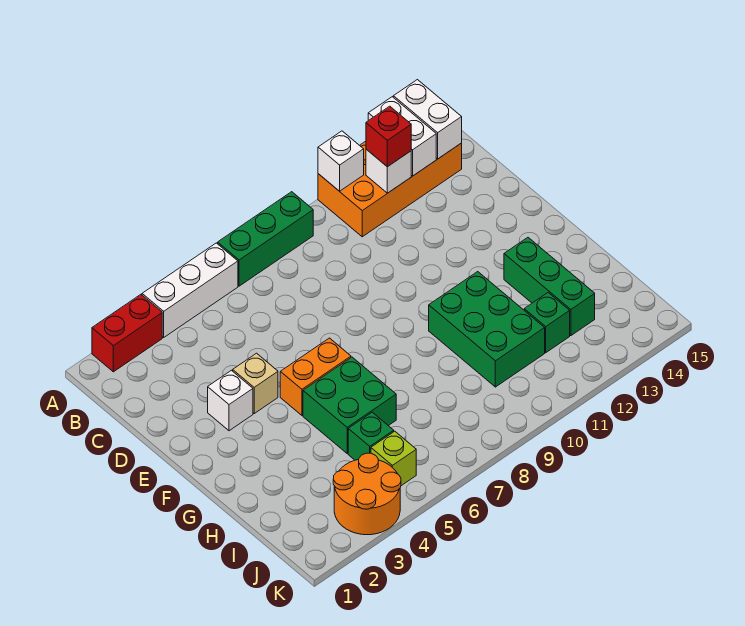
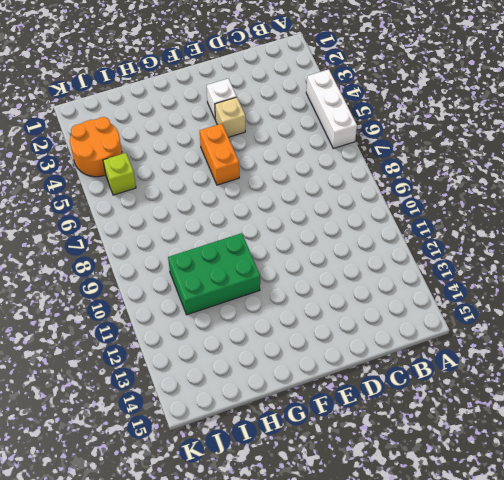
none -> red 1x2 brick [92,295,162,372]
none -> green 1x3 brick [218,192,313,286]
none -> orange 2x4 brick [318,141,462,237]

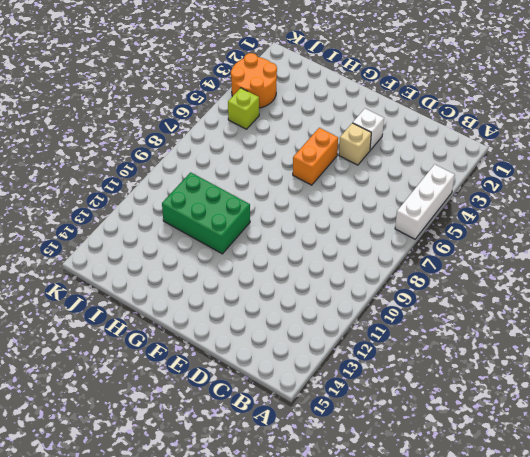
none -> red 1x2 brick [92,295,162,372]
none -> green 1x3 brick [218,192,313,286]
none -> orange 2x4 brick [318,141,462,237]

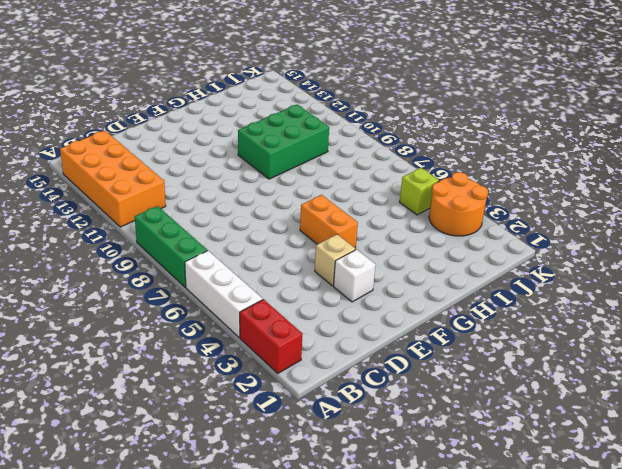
none -> green 2x2 brick [303,357,396,453]
none -> green 1x3 brick [504,238,595,336]
none -> green 1x1 brick [348,412,394,460]

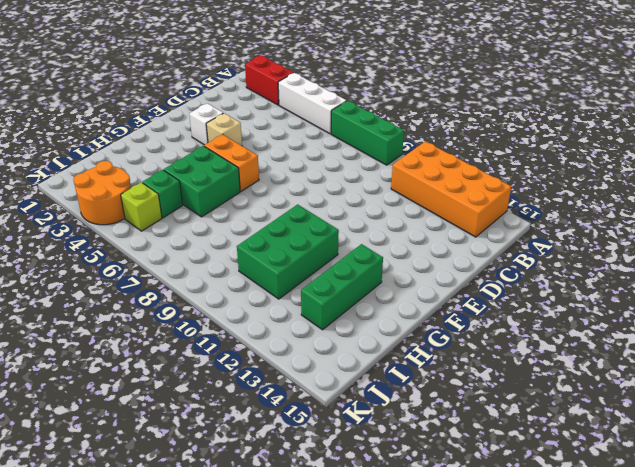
none -> green 1x1 brick [524,293,570,353]
none -> white 1x1 brick [318,131,364,191]
none -> white 1x2 brick [368,97,436,176]

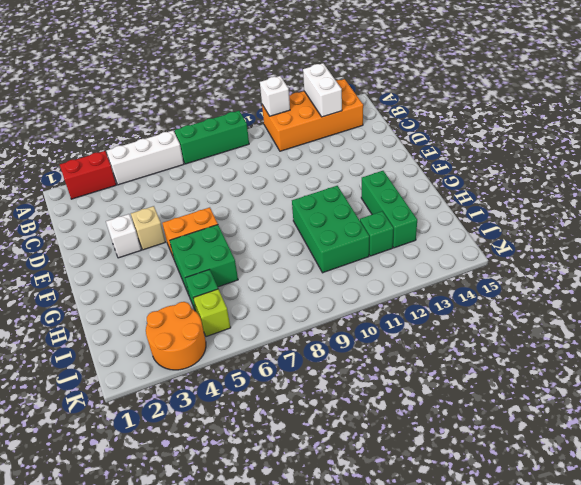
none -> white 1x2 brick [393,80,462,159]
none -> white 1x1 brick [366,149,411,193]
none -> red 1x1 brick [366,106,411,167]

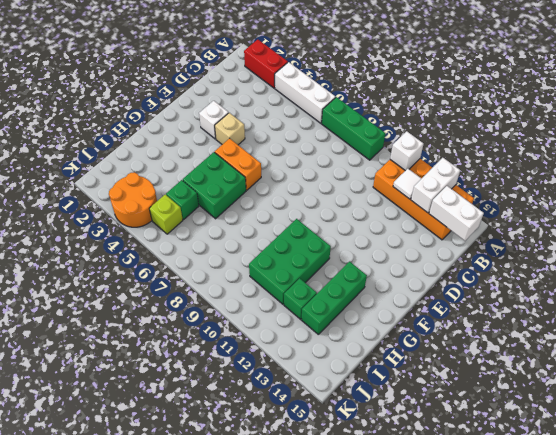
white 1x1 tile [393,169,422,199] -> white 1x1 brick [366,149,411,193]
white 1x2 brick [429,186,484,241] -> white 1x2 brick turned to [393,80,462,159]
none -> red 1x1 brick [366,106,411,167]

